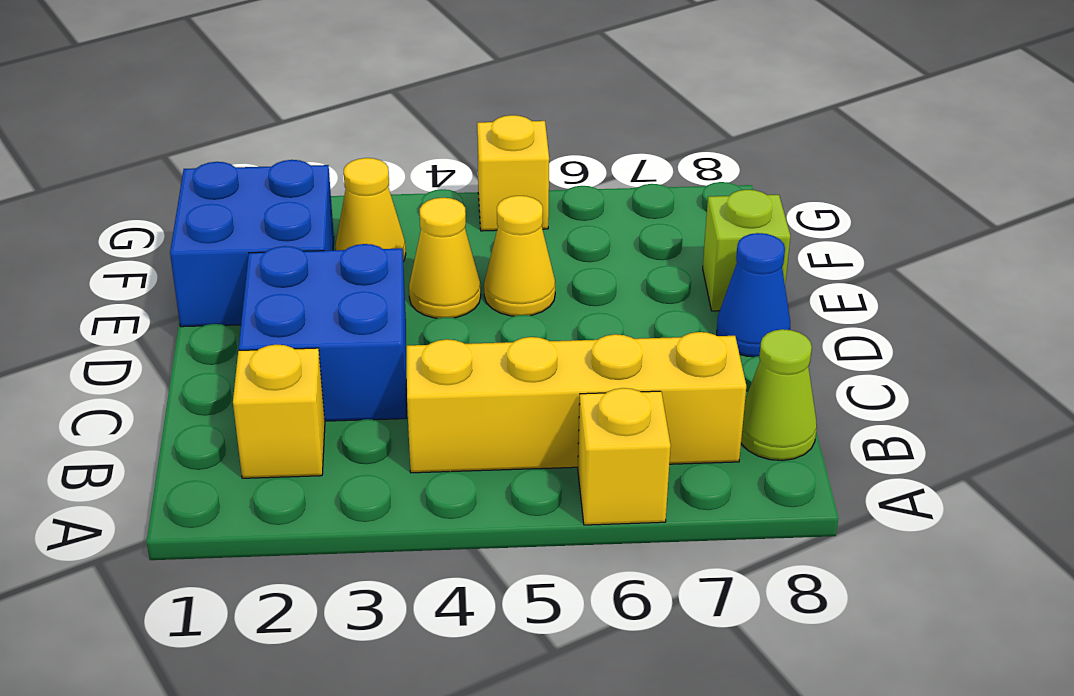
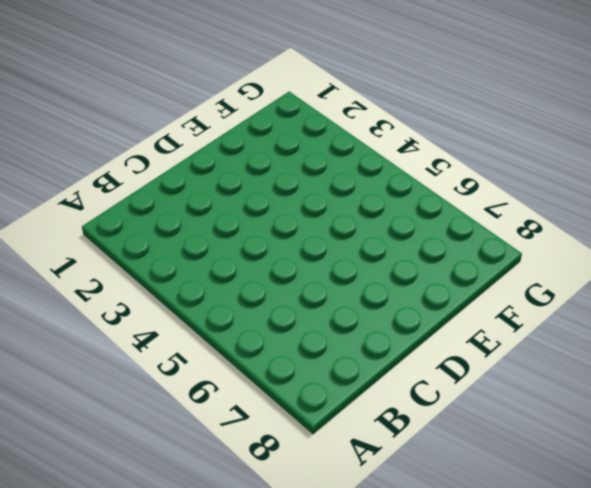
none -> yellow 1x1 brick [578,388,671,525]
none -> yellow 1x1 brick [233,344,325,478]
none -> yellow 1x4 brick [407,332,746,473]

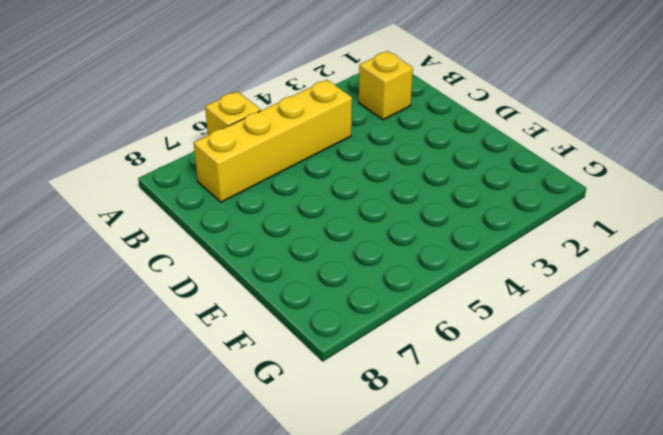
none -> lime 1x1 cone [741,329,817,461]
none -> blue 2x2 brick [239,244,406,421]
none -> blue 1x1 cone [717,233,790,357]

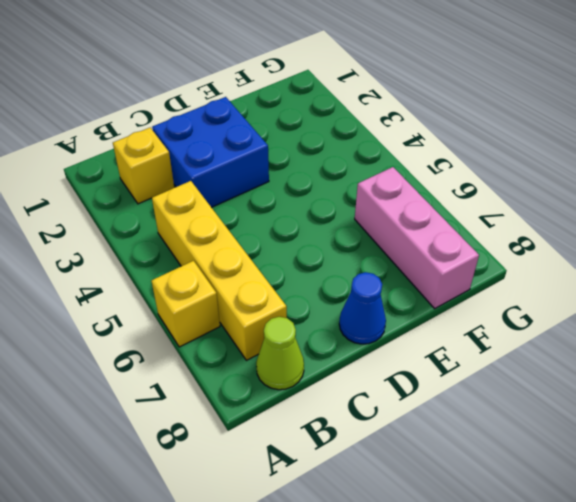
pink 1x3 brick [355,167,479,309] -> none
none -> blue 2x2 brick [170,160,334,327]
none -> yellow 1x1 cone [409,198,481,318]
none -> yellow 1x1 cone [484,196,555,316]

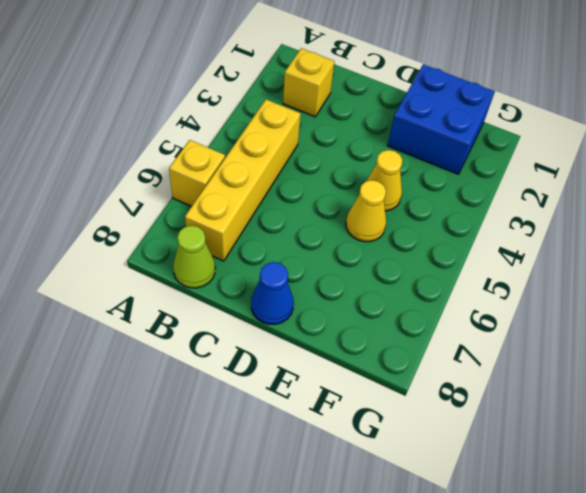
none -> blue 2x2 brick [239,244,406,421]
none -> lime 1x1 brick [703,190,790,311]
none -> yellow 1x1 cone [336,158,406,262]

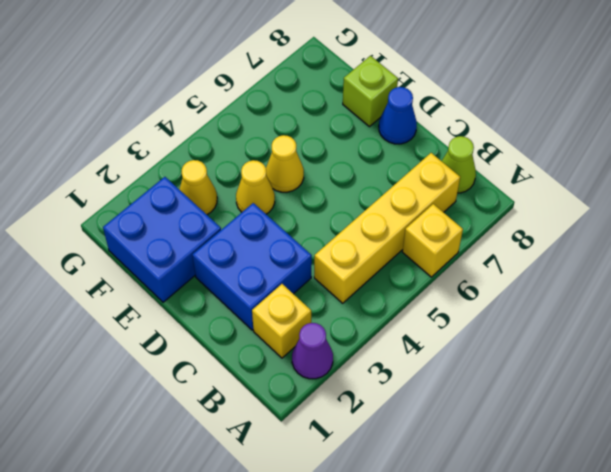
purple 1x1 cone [292,323,333,379] -> none
none -> yellow 1x1 brick [477,115,549,231]

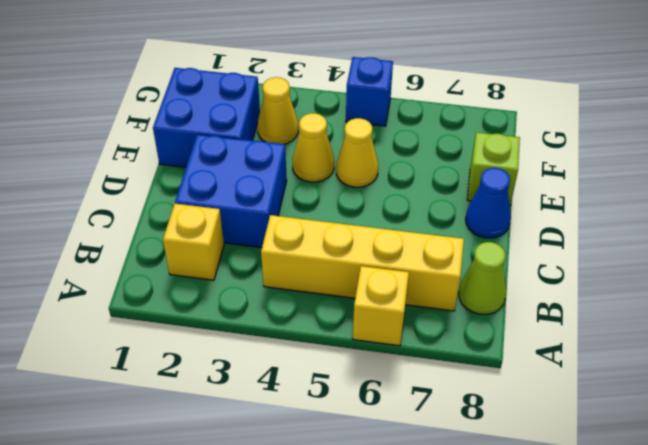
blue 1x1 brick [346,57,393,126] -> yellow 1x1 brick [477,115,549,231]

